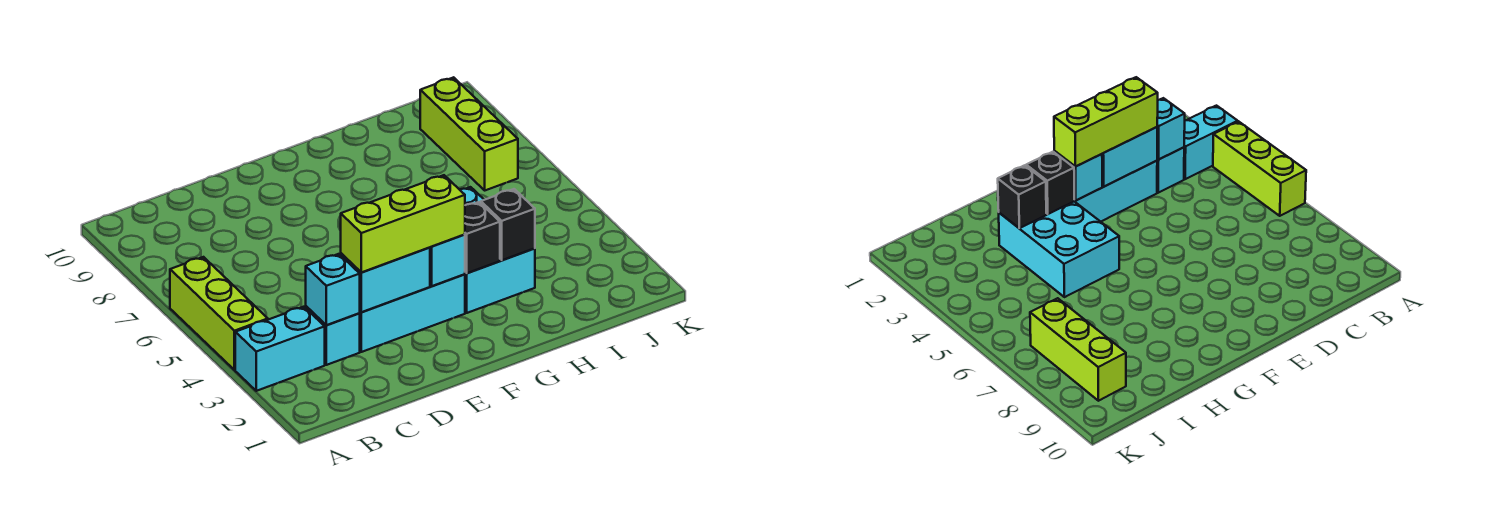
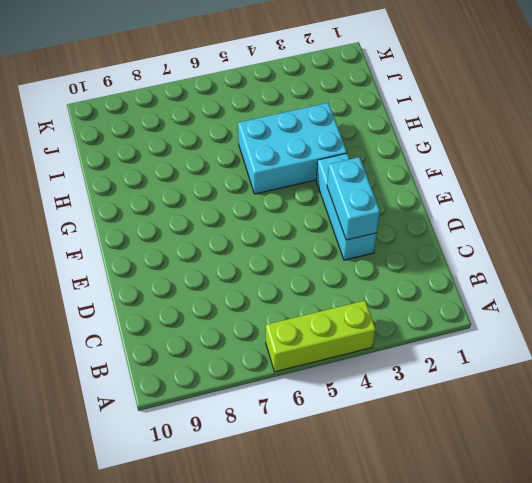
none -> cyan 1x2 brick [235,307,325,391]
none -> cyan 1x1 brick [306,306,360,365]
none -> lime 1x3 brick [420,77,518,190]

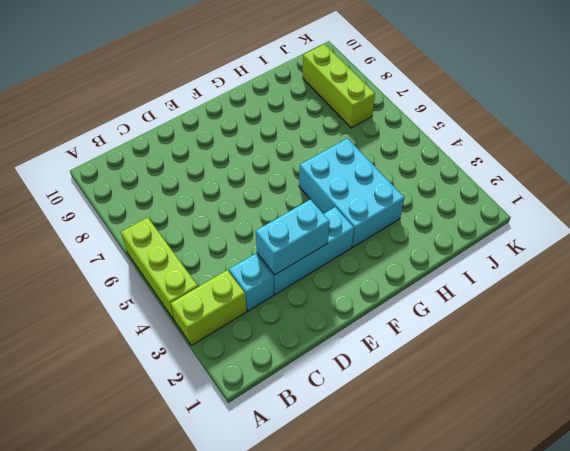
lime 1x2 brick [171,270,247,345] -> cyan 1x2 brick [235,307,325,391]
none -> cyan 1x1 brick [306,254,360,325]
none -> cyan 1x1 brick [430,235,465,286]
none -> black 1x1 brick [465,202,500,273]

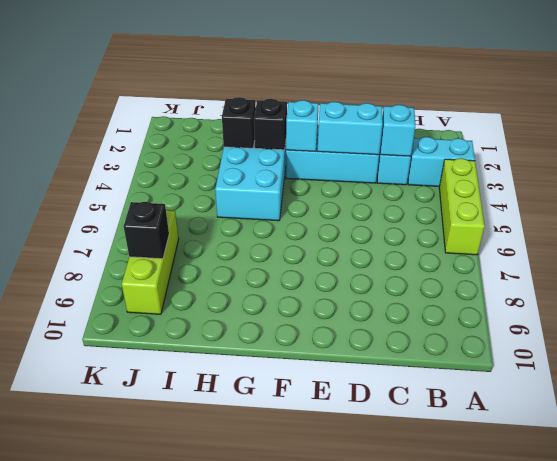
black 1x1 brick [124,202,169,259] -> none
none -> lime 1x3 brick [341,175,465,273]

